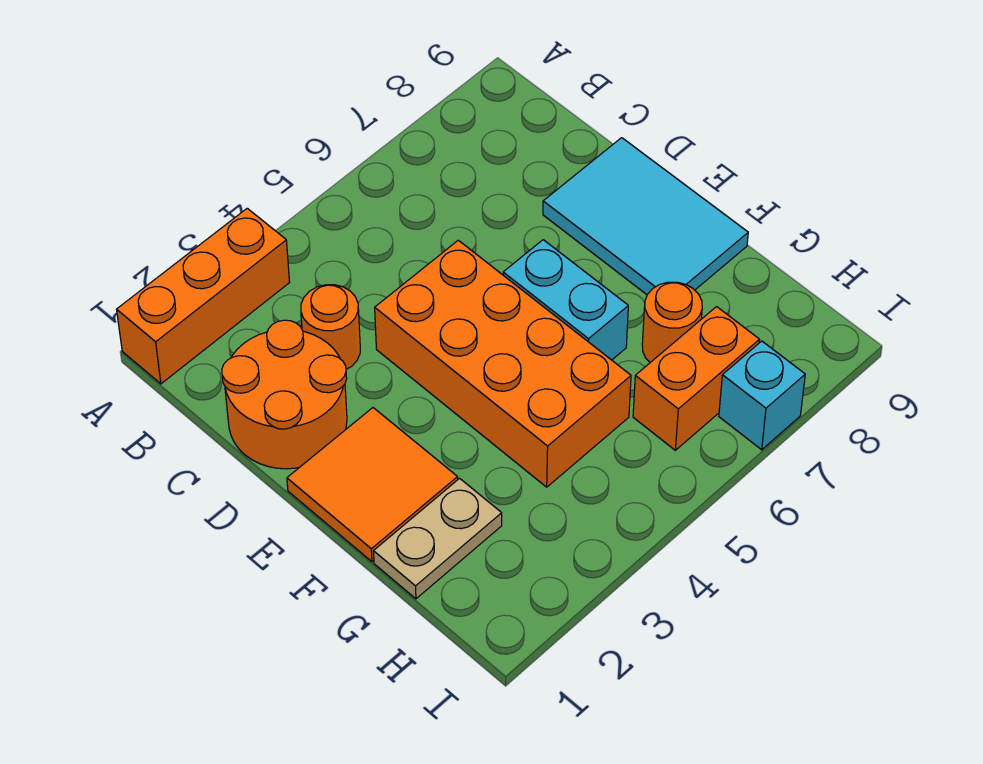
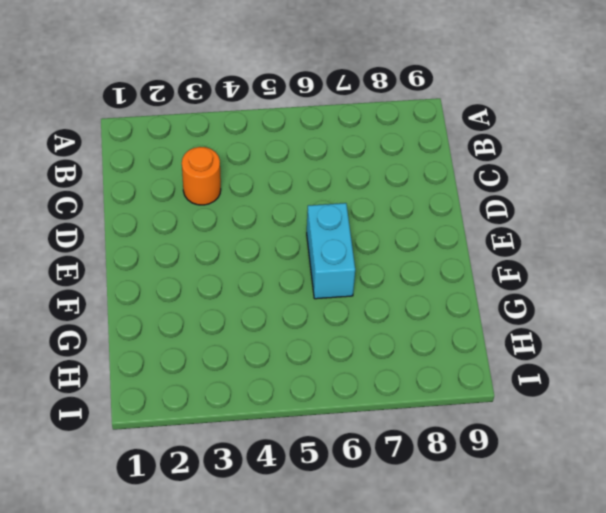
none -> orange 1x3 brick [117,208,290,384]
none -> orange 2x2 round brick [222,320,347,469]

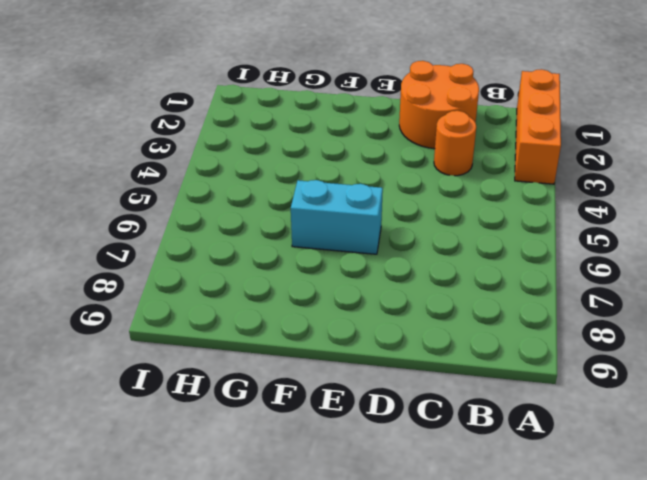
none -> orange 2x4 brick [375,240,631,487]
none -> cyan 2x3 tile [543,138,748,295]

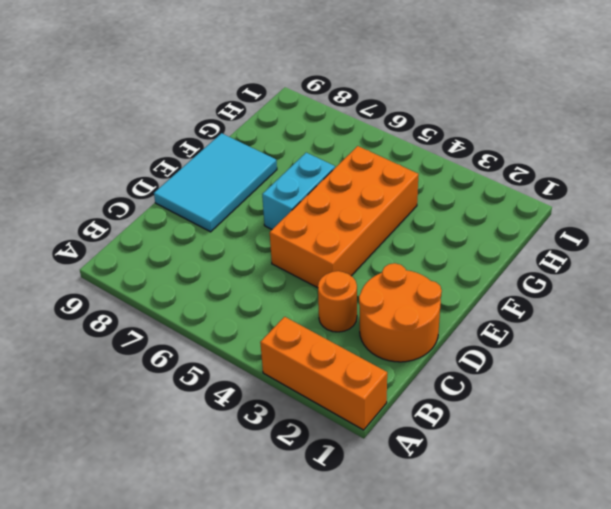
none -> orange 2x2 tile [287,408,458,562]
none -> tan 1x2 plate [374,478,502,599]

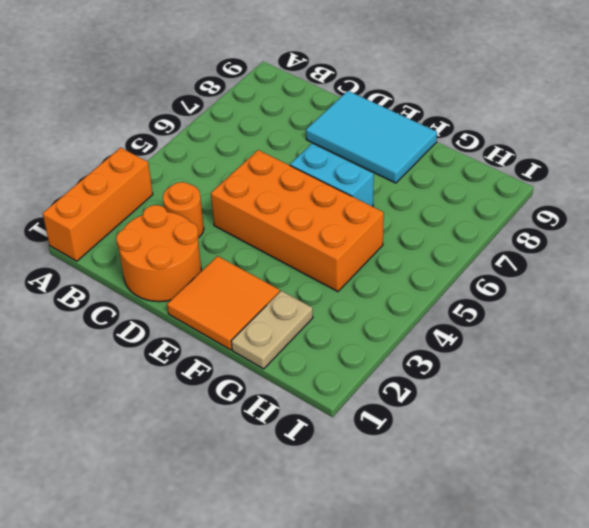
none -> orange 1x1 round brick [642,282,702,362]
none -> orange 1x2 brick [633,307,760,450]

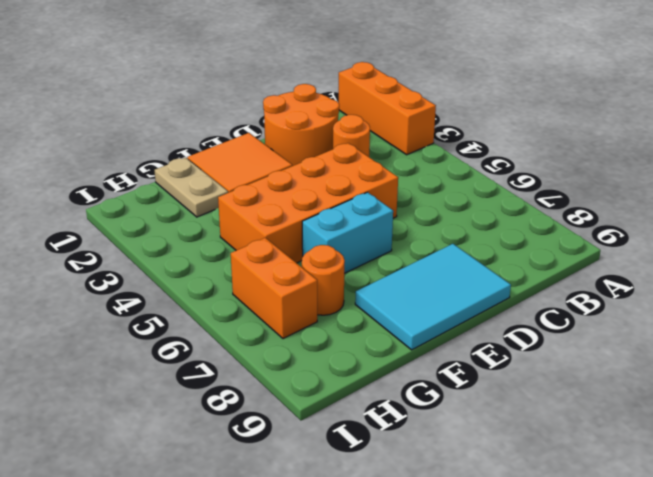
none -> cyan 1x1 brick [719,341,805,450]

